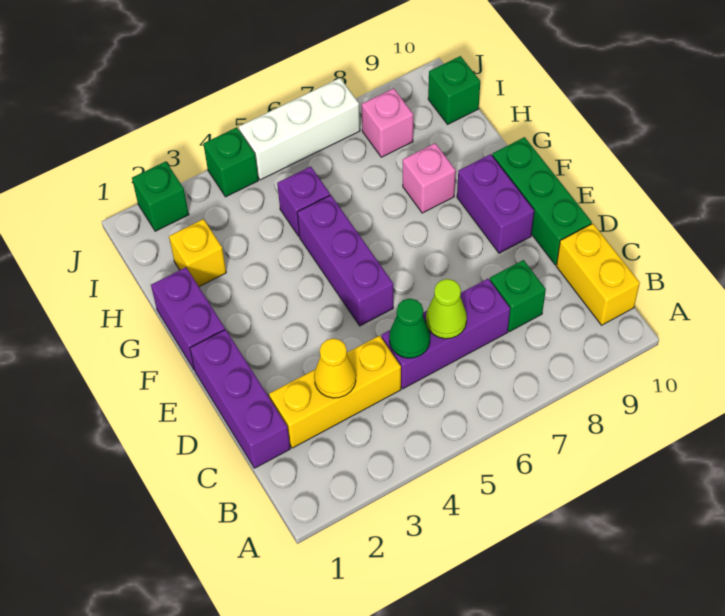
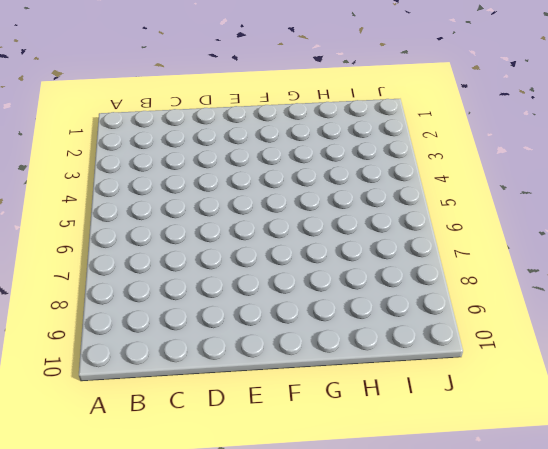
none -> yellow 1x2 brick [556,224,640,325]
none -> purple 1x3 brick [190,330,290,468]
none -> yellow 1x3 brick [269,336,401,448]

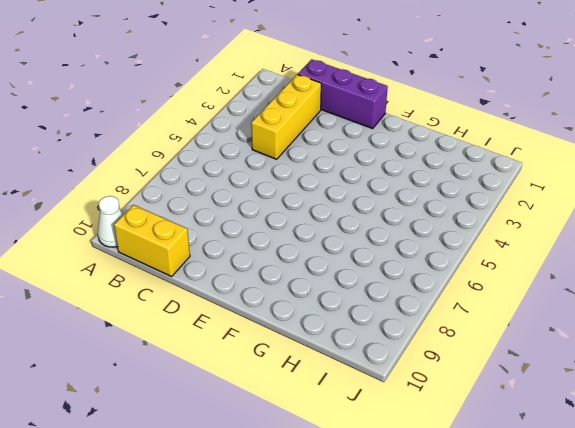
white 1x1 cone [98,196,123,247] -> none
none -> purple 1x3 brick [382,279,510,389]
none -> green 1x1 brick [490,260,546,332]
none -> green 1x3 brick [492,137,592,265]

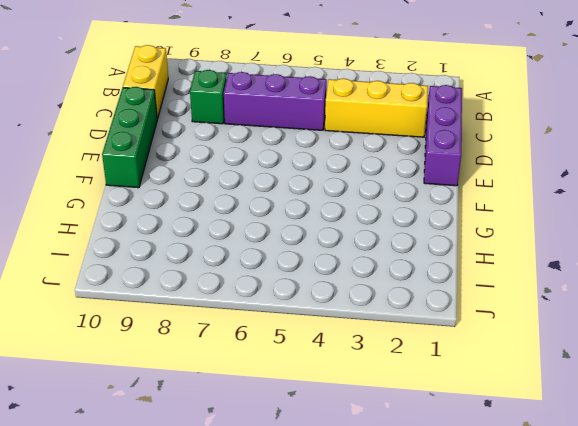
none -> purple 1x3 brick [297,195,393,326]
none -> purple 1x2 brick [457,154,534,253]
none -> purple 1x2 brick [151,267,225,369]

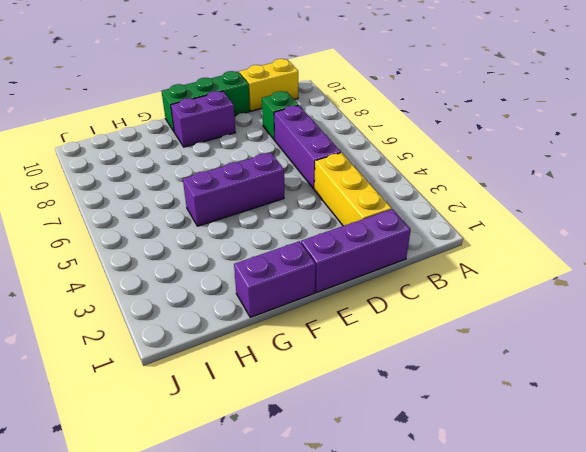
none -> pink 1x1 brick [403,143,456,213]
none -> yellow 1x1 brick [169,219,226,287]
none -> purple 1x1 brick [277,166,330,236]

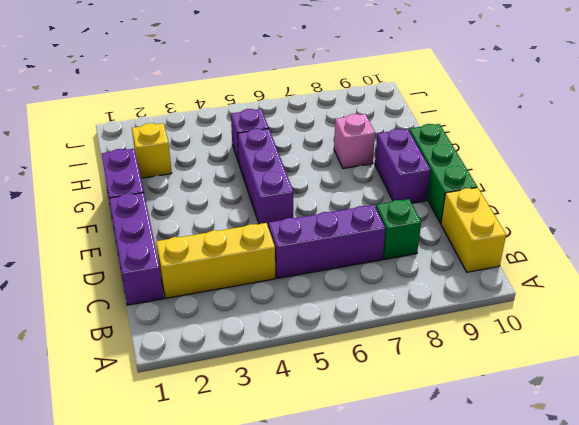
none -> pink 1x1 brick [362,88,413,157]
none -> green 1x1 brick [428,56,480,124]
none -> green 1x1 brick [132,161,189,231]

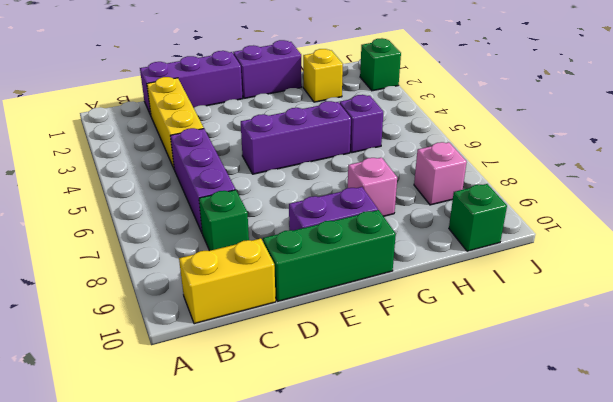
none -> green 1x1 brick [203,127,258,197]
none -> white 1x3 brick [239,78,360,180]
none -> yellow 1x1 cone [314,338,356,398]

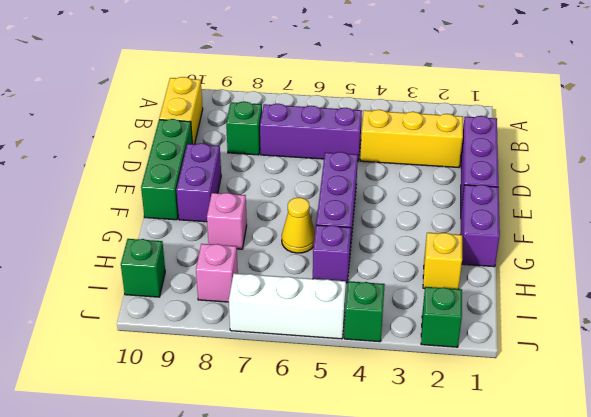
yellow 1x1 cone [282,197,315,253] -> yellow 1x1 cone moved to [314,338,356,398]
none -> green 1x1 cone [389,299,430,358]
none -> lime 1x1 cone [426,279,467,339]

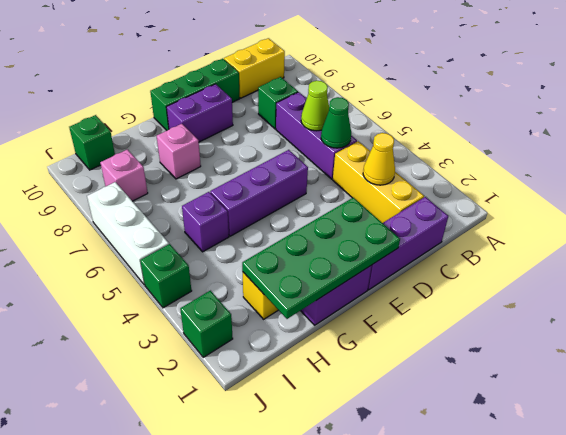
green 2x4 plate [242,198,400,319] -> none

